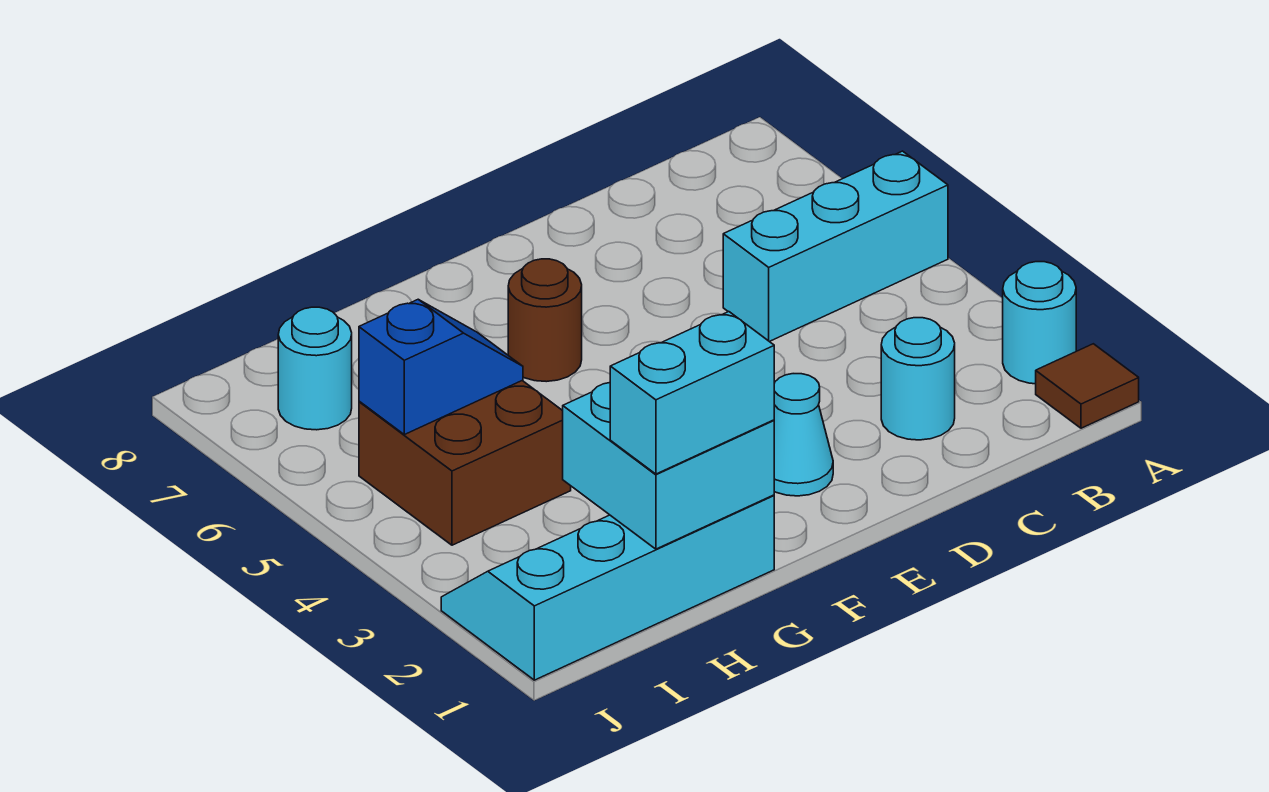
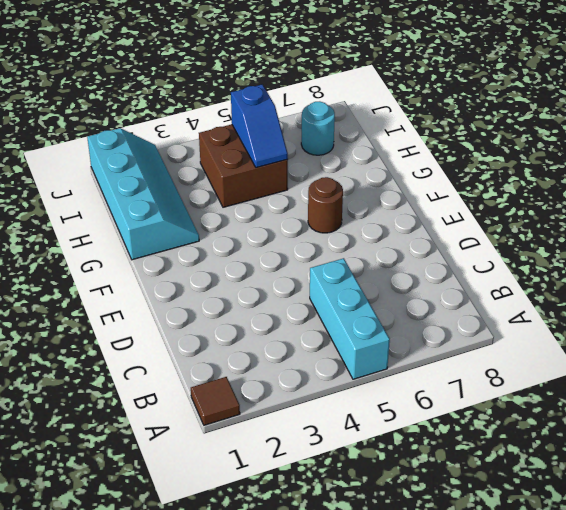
none -> cyan 1x1 round brick [1003,262,1076,384]
none -> cyan 1x1 round brick [881,318,955,440]
none -> cyan 1x1 cone [774,374,833,496]

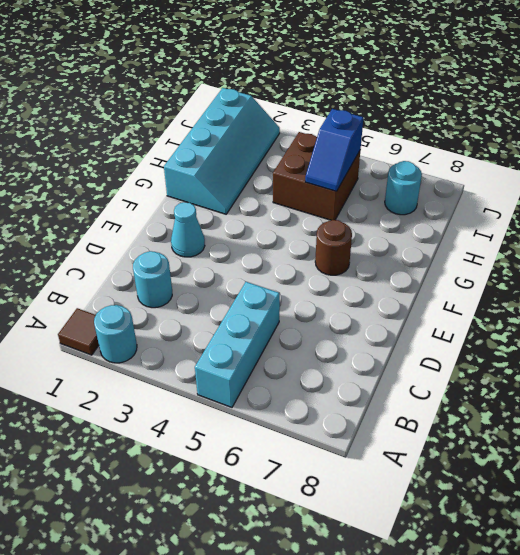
none -> cyan 2x2 brick [563,383,774,549]
none -> cyan 1x2 brick [610,312,774,474]

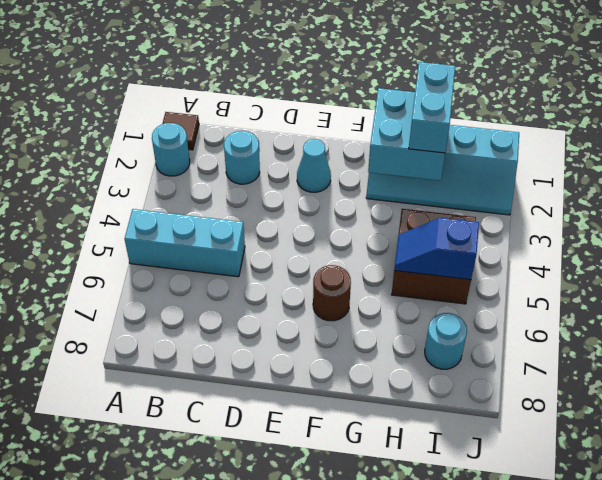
cyan 1x2 brick [409,62,455,153] -> cyan 1x2 brick turned to [610,312,774,474]

